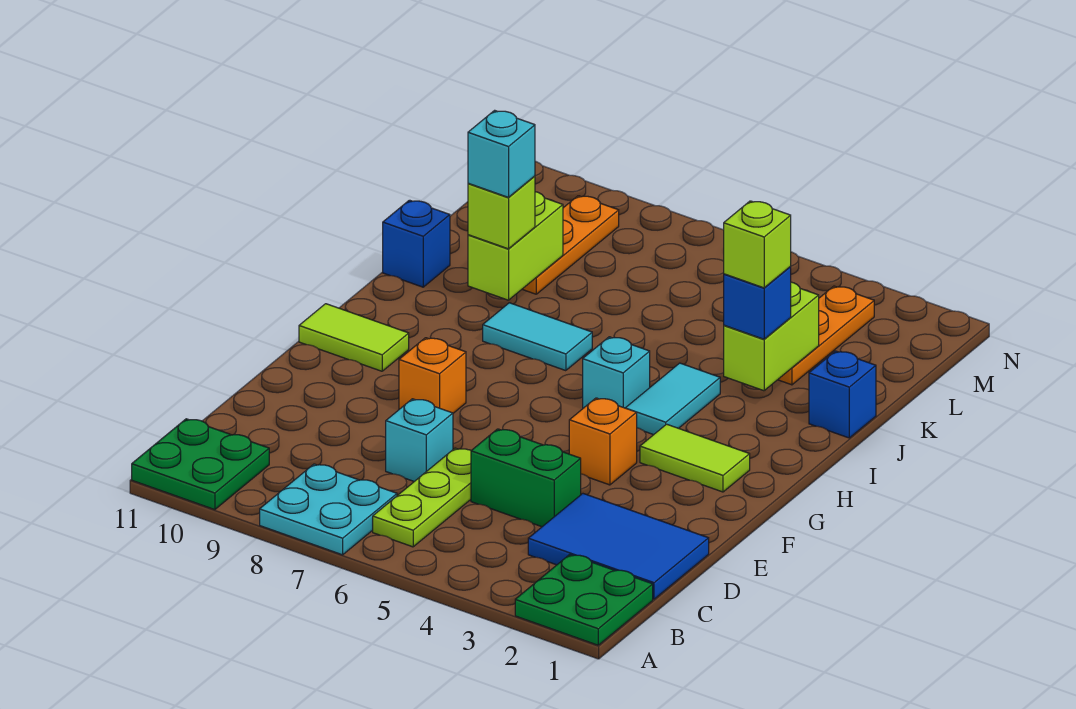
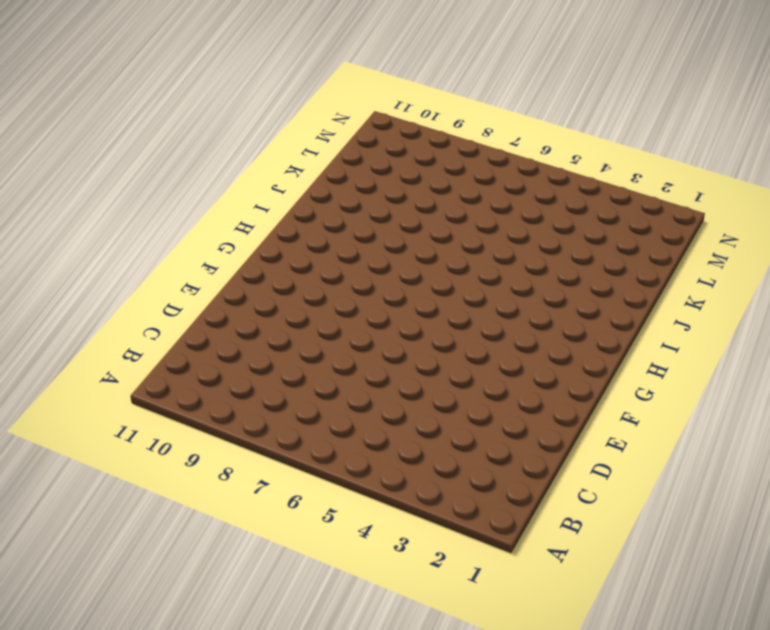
none -> green 2x2 plate [515,555,653,645]
none -> cyan 2x2 plate [260,464,397,555]
none -> green 2x2 plate [132,419,269,510]

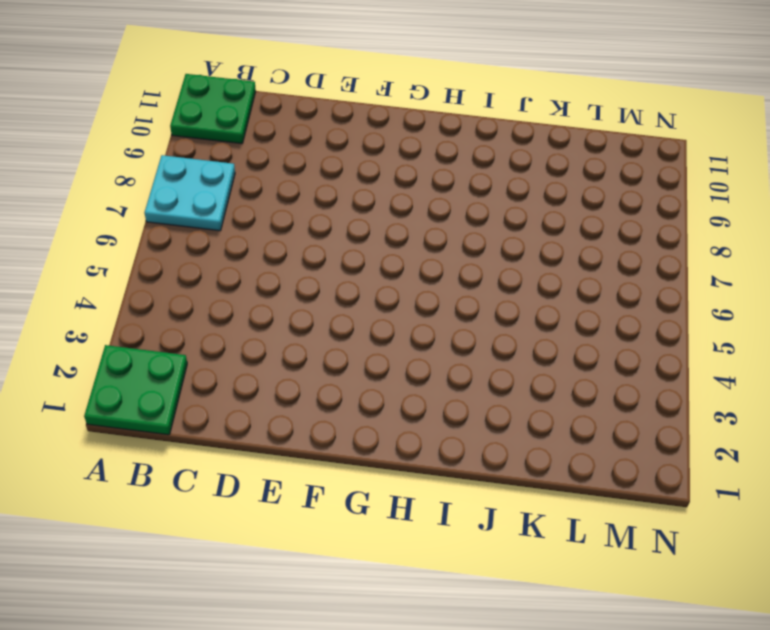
none -> lime 1x3 plate [373,448,471,547]
none -> blue 2x3 tile [528,494,709,599]
none -> green 1x2 brick [471,429,581,527]

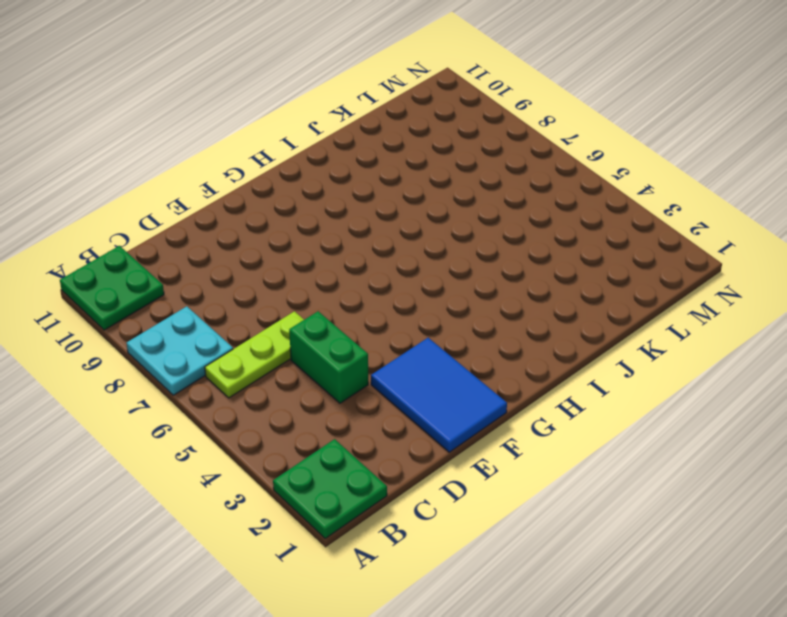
blue 2x3 tile [371,338,507,452] -> blue 2x3 tile moved to [528,494,709,599]
none -> cyan 1x1 brick [386,399,453,481]
none -> orange 1x1 brick [569,398,637,485]
none -> orange 1x1 brick [399,338,466,413]

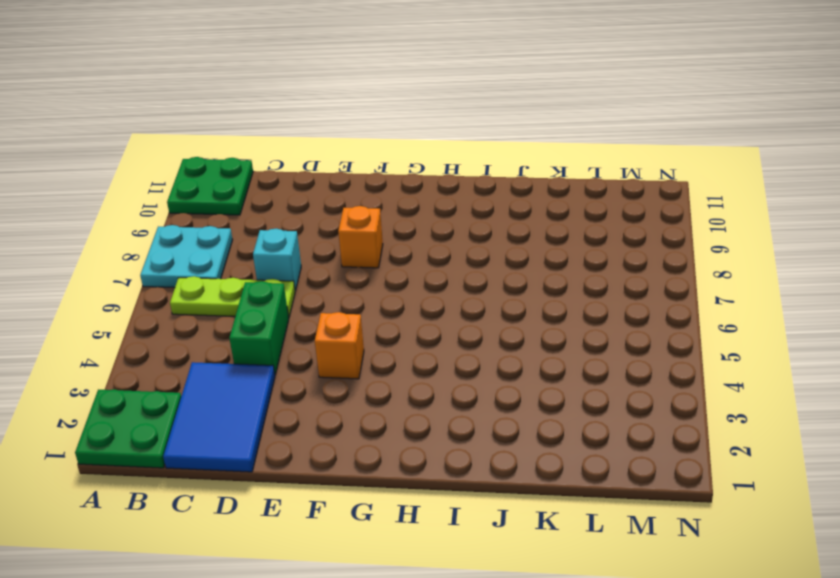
none -> lime 1x2 tile [640,424,750,492]
none -> lime 1x2 tile [299,304,409,371]
none -> cyan 1x2 tile [626,363,720,435]

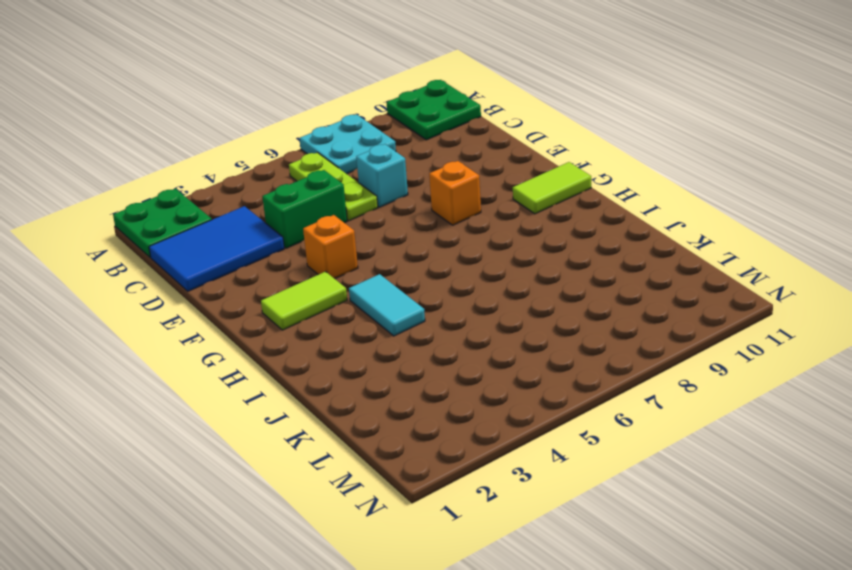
none -> cyan 1x1 brick [583,337,650,408]
none -> cyan 1x2 tile [483,303,592,371]
none -> blue 1x1 brick [809,351,876,438]

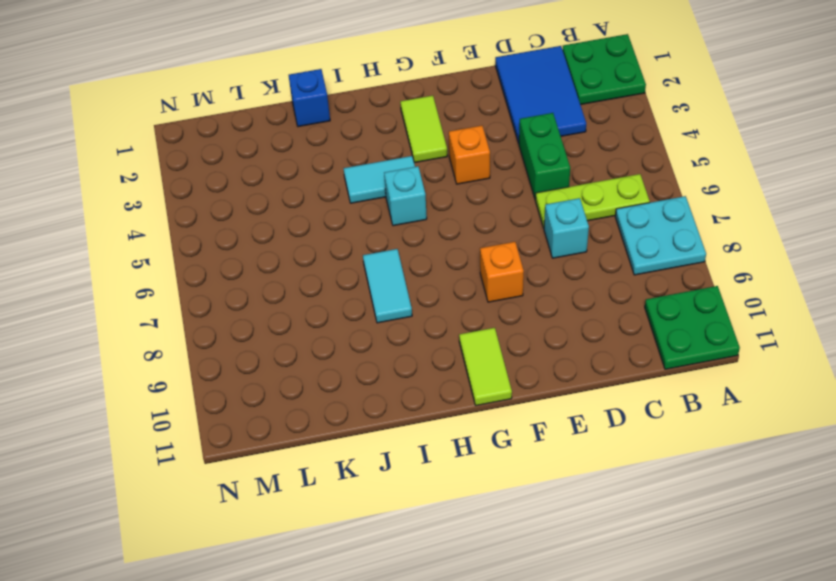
none -> blue 1x1 brick [383,200,450,287]
none -> orange 1x3 plate [778,286,874,385]
none -> orange 1x3 plate [522,196,619,294]

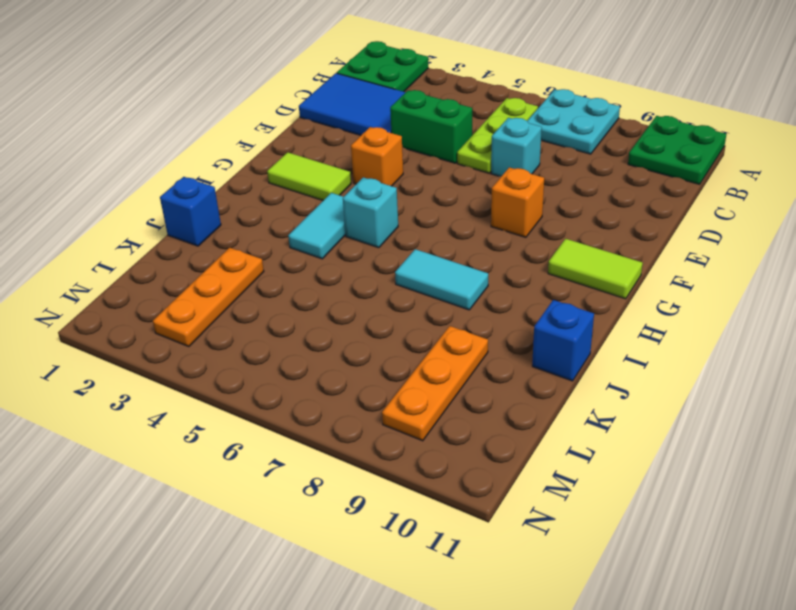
none -> lime 1x2 brick [724,282,819,391]
none -> lime 1x2 brick [468,192,563,300]
none -> blue 1x1 brick [724,267,791,339]

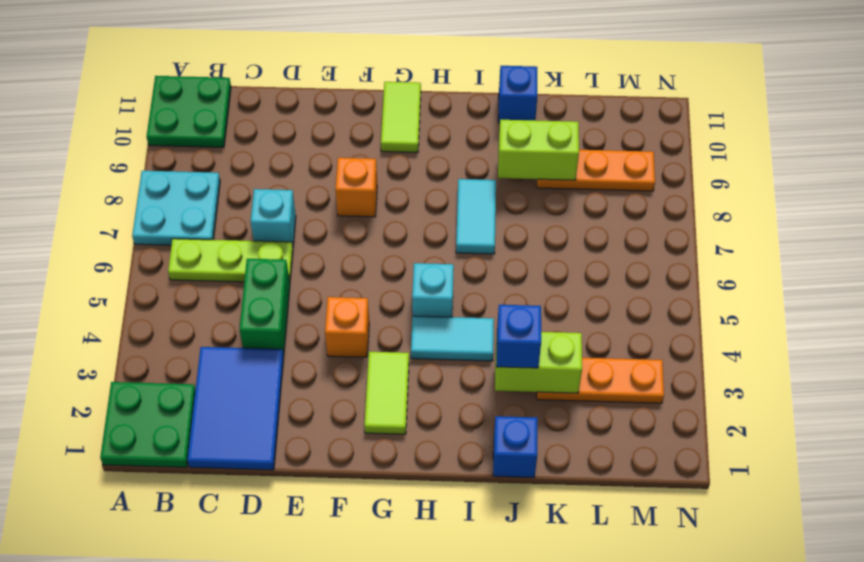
none -> lime 1x1 brick [468,176,535,249]
none -> lime 1x1 brick [724,201,791,288]
none -> cyan 1x1 brick [468,110,535,197]

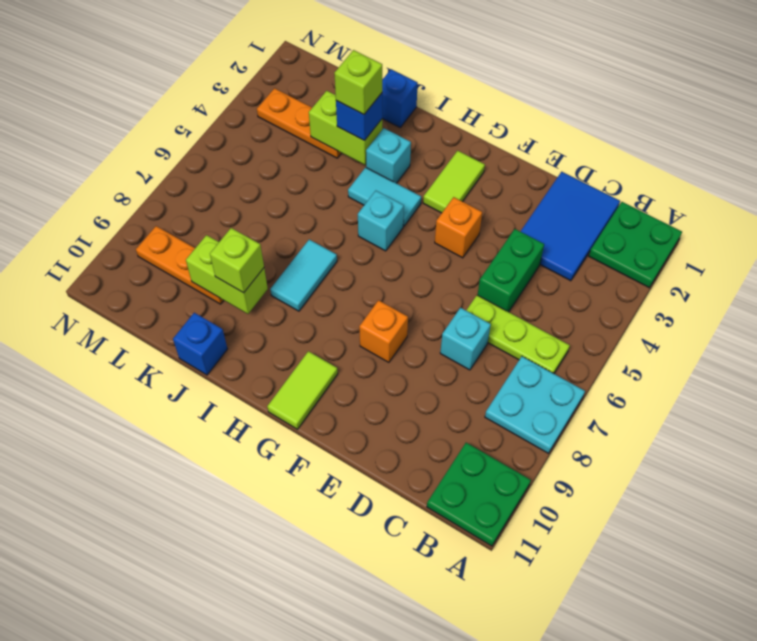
cyan 1x1 brick [366,128,411,183] -> cyan 1x1 brick moved to [468,110,535,197]

